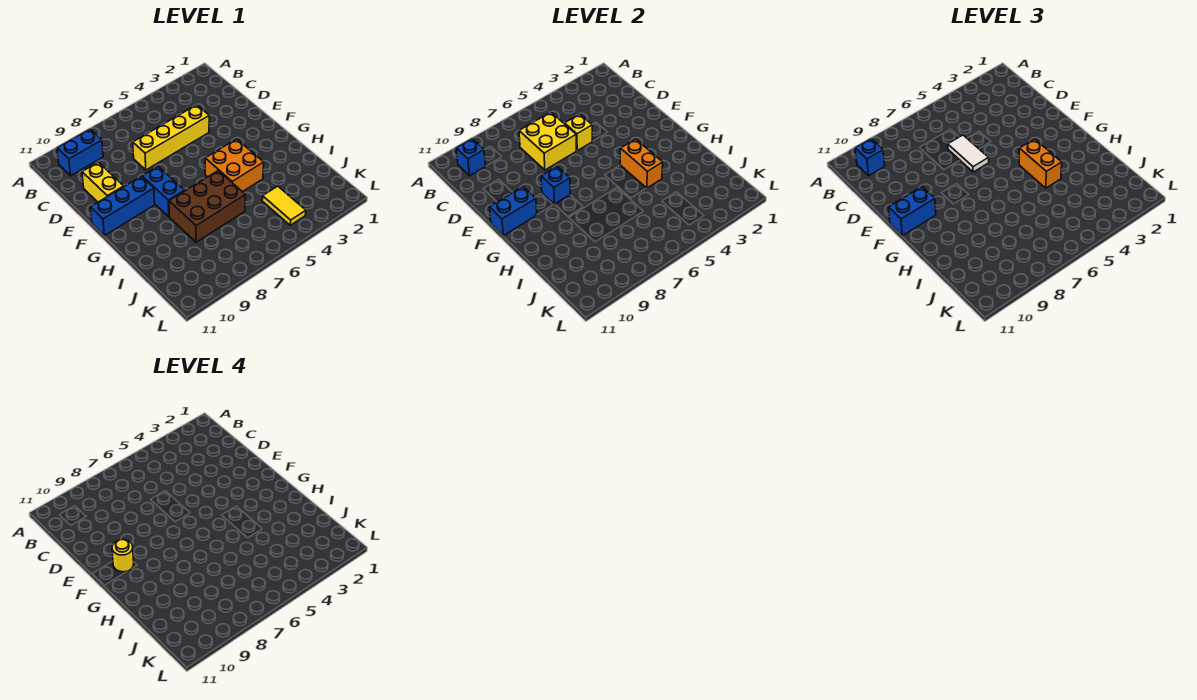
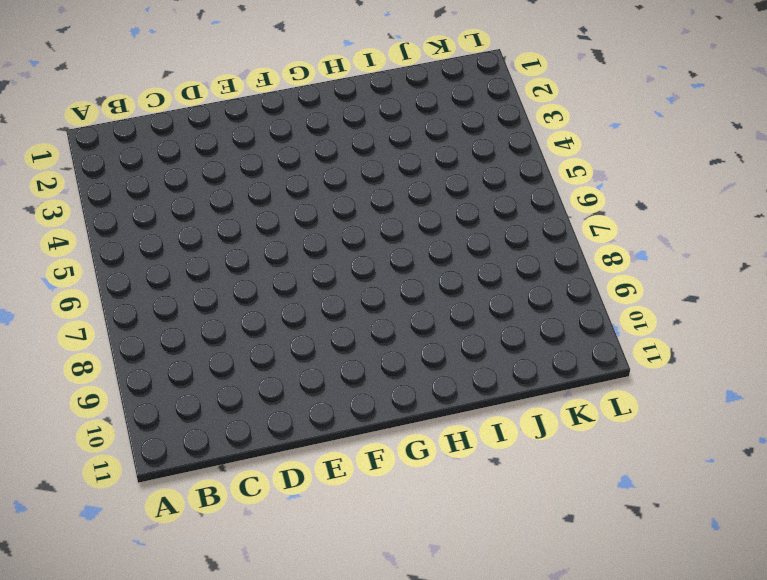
none -> blue 1x2 brick [57,129,103,176]
none -> yellow 1x4 brick [133,105,209,170]
none -> yellow 1x2 brick [82,162,124,202]

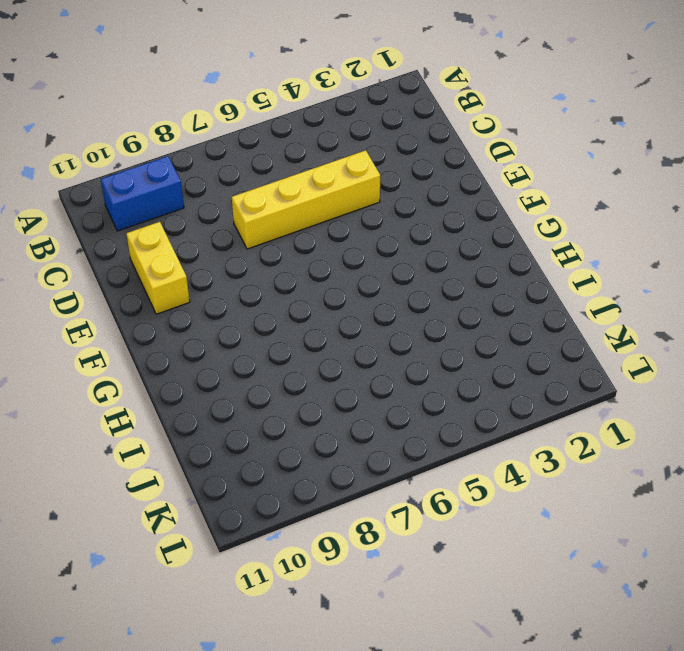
none -> blue 1x2 brick [142,167,184,217]
none -> blue 1x3 brick [91,176,155,235]
none -> orange 2x2 brick [205,139,264,192]

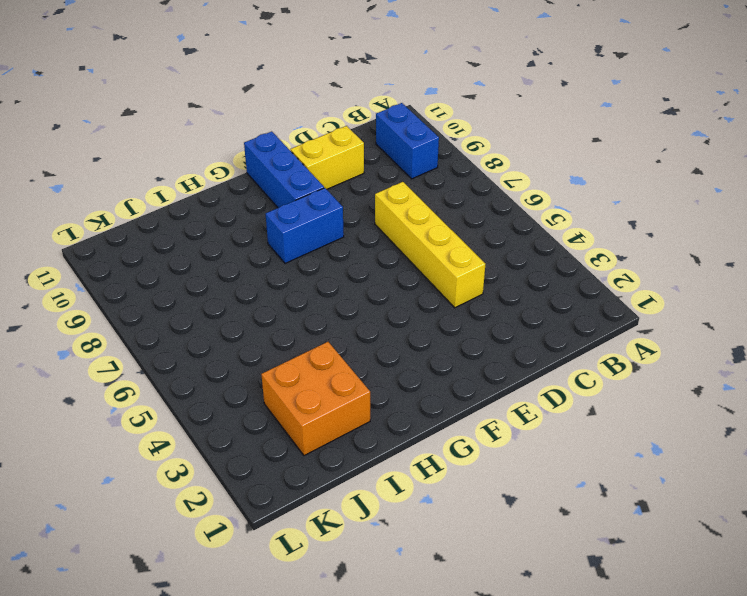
orange 2x2 brick [261,342,370,456] -> orange 2x2 brick moved to [205,139,264,192]
none -> brown 2x3 brick [169,171,245,242]
none -> yellow 1x2 tile [262,186,306,225]
none -> blue 1x1 brick [456,139,486,176]

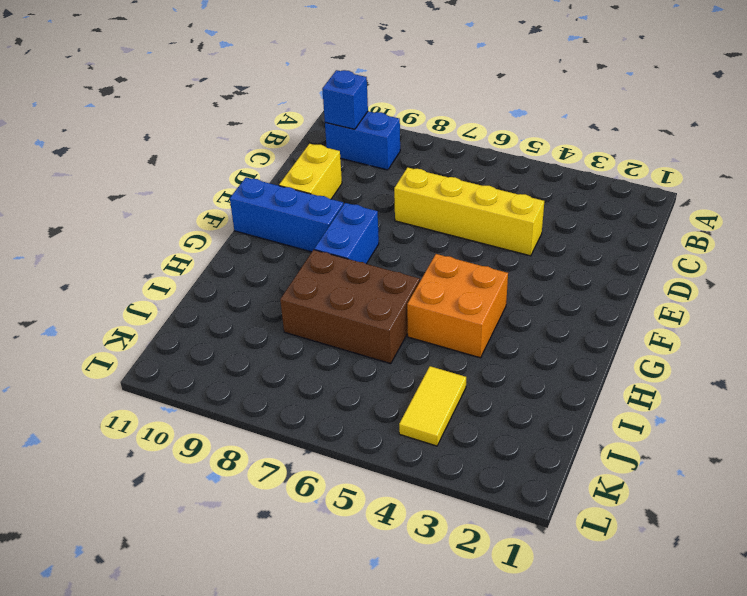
none -> yellow 2x2 brick [519,112,576,170]
none -> yellow 1x1 brick [565,114,592,151]
none -> blue 1x1 brick [541,167,570,204]

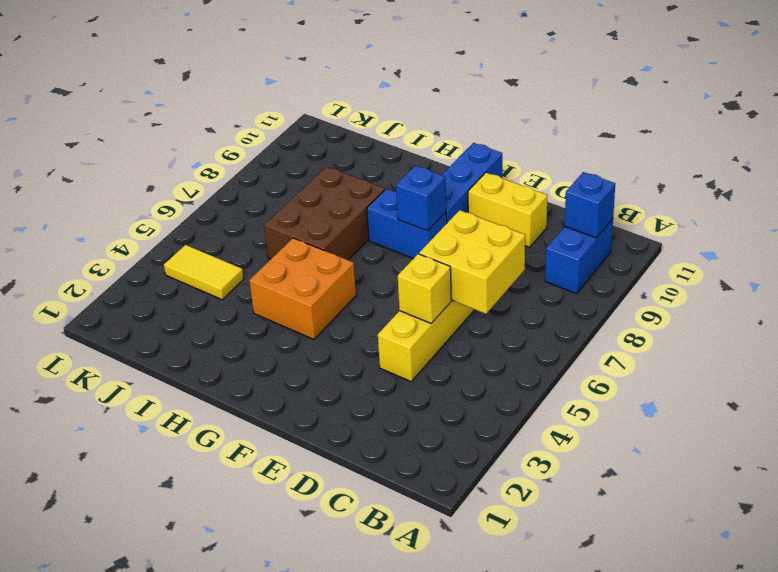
none -> blue 1x2 brick [490,187,537,235]
none -> orange 1x2 brick [620,139,663,188]
none -> blue 1x1 brick [855,139,885,176]

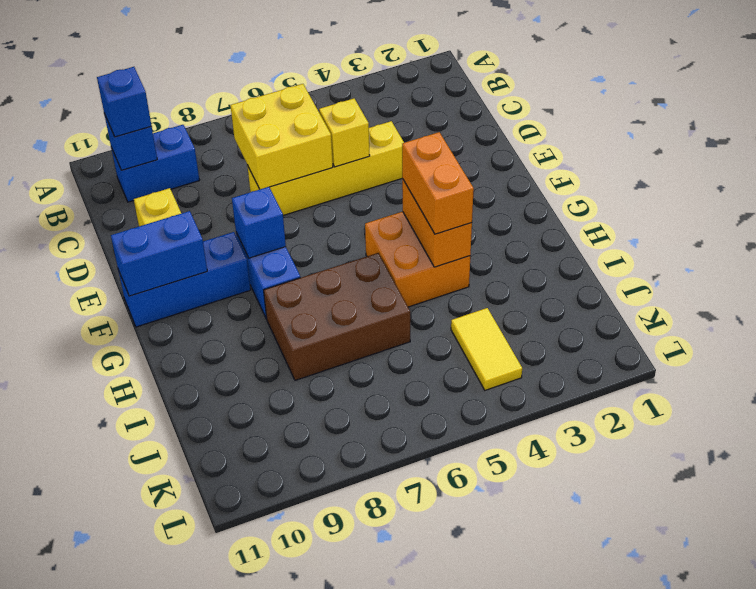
none -> white 1x2 tile [948,135,989,172]
none -> blue 1x2 brick [889,187,936,235]
none -> yellow 1x1 round brick [112,540,134,572]

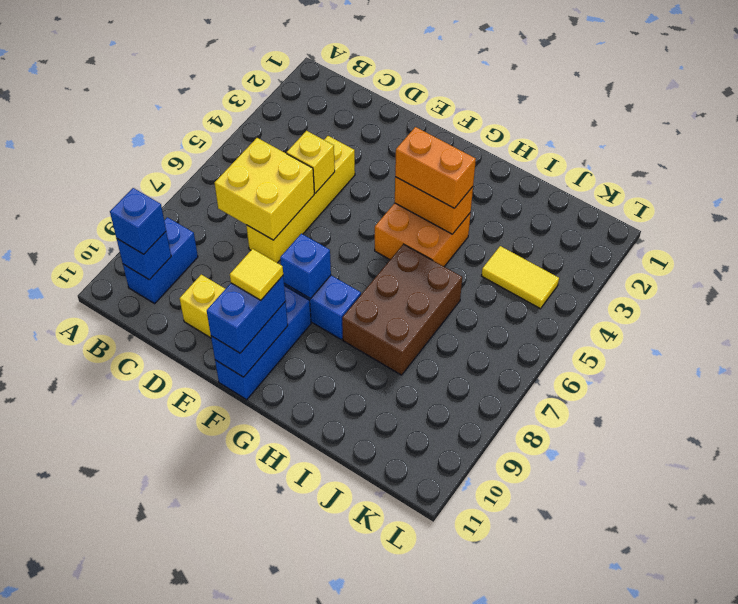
yellow 1x1 tile [230,249,283,300] -> yellow 1x1 round brick [112,540,134,572]
none -> white 1x2 tile [948,135,989,172]

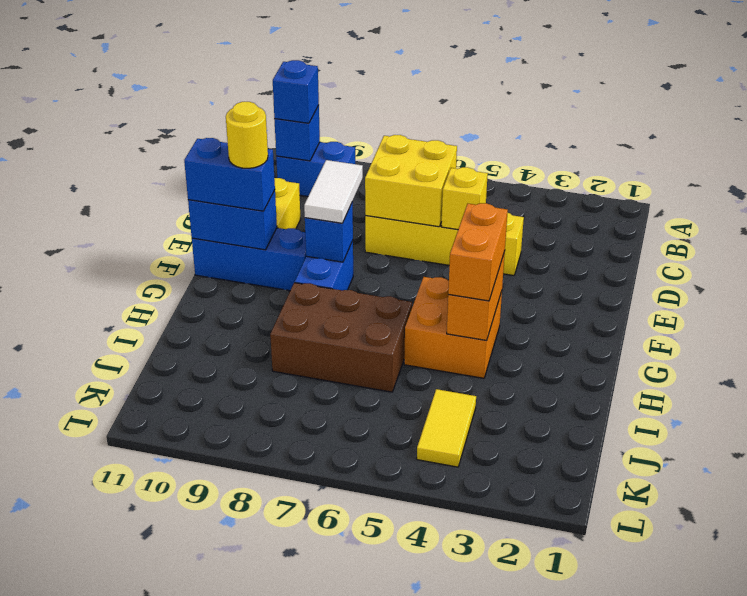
white 1x2 tile [304,160,363,223] -> white 1x2 tile moved to [948,135,989,172]

